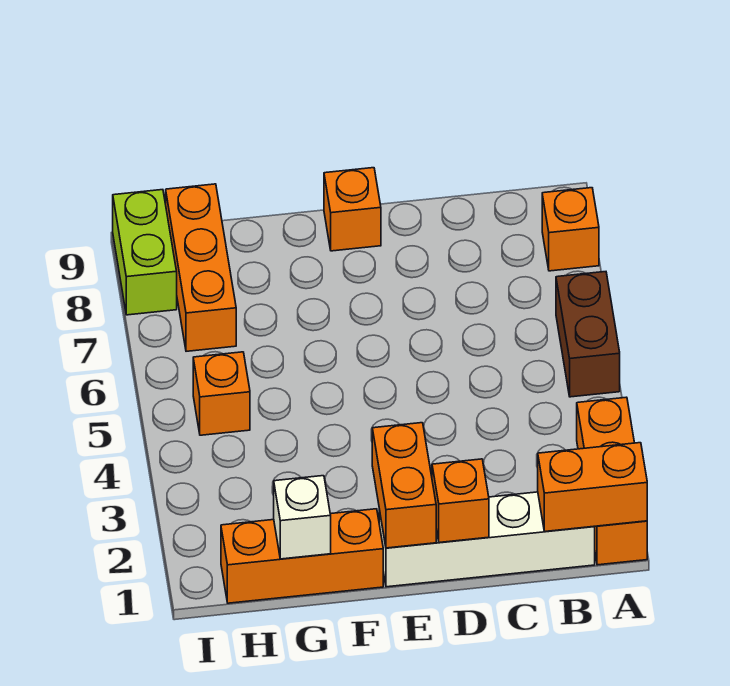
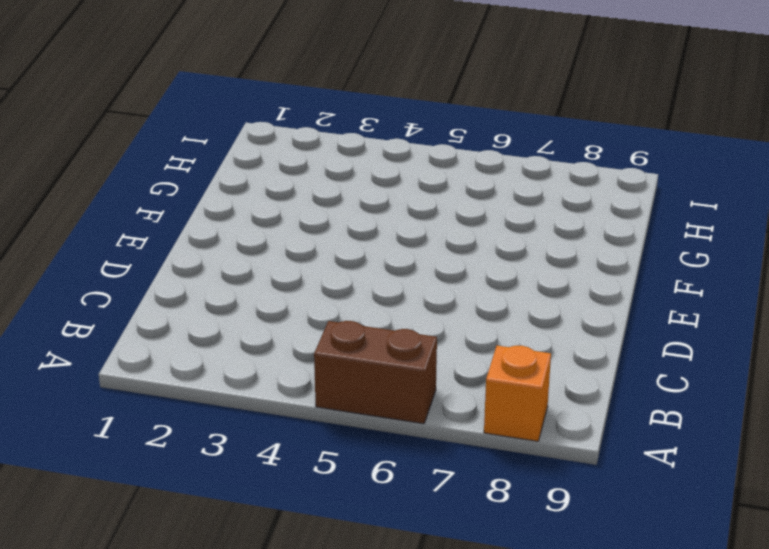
none -> orange 1x3 brick [577,397,647,565]
none -> white 1x4 brick [379,492,595,587]
none -> orange 1x1 brick [324,168,381,251]

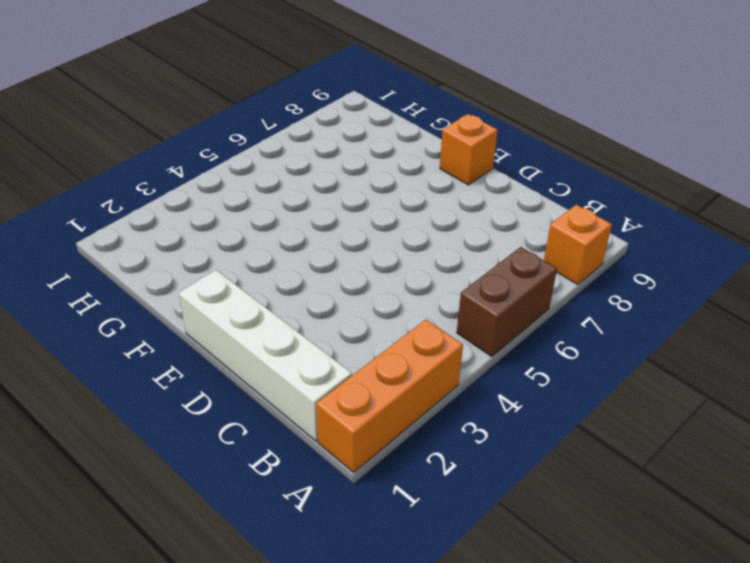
none -> orange 1x3 brick [221,509,383,603]
none -> orange 1x1 brick [193,352,250,435]
none -> orange 1x3 brick [166,184,236,351]

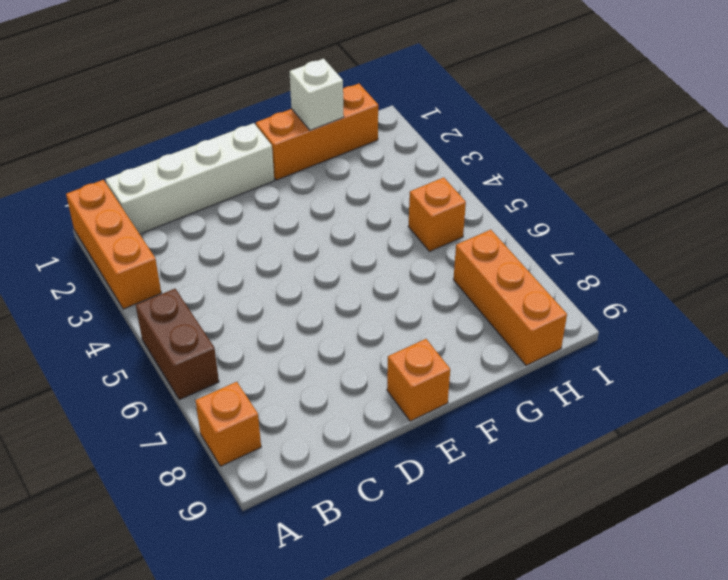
none -> lime 1x2 brick [113,190,177,315]
none -> orange 1x2 brick [538,443,647,531]
none -> orange 1x1 brick [432,459,489,543]

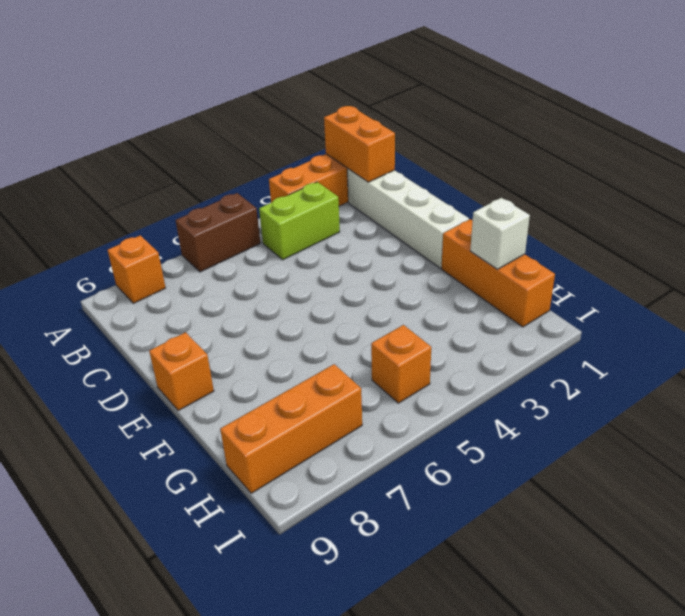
lime 1x2 brick [259,182,340,260] -> lime 1x2 brick moved to [113,190,177,315]
none -> orange 1x1 brick [432,459,489,543]
none -> orange 1x2 brick [372,423,436,548]

